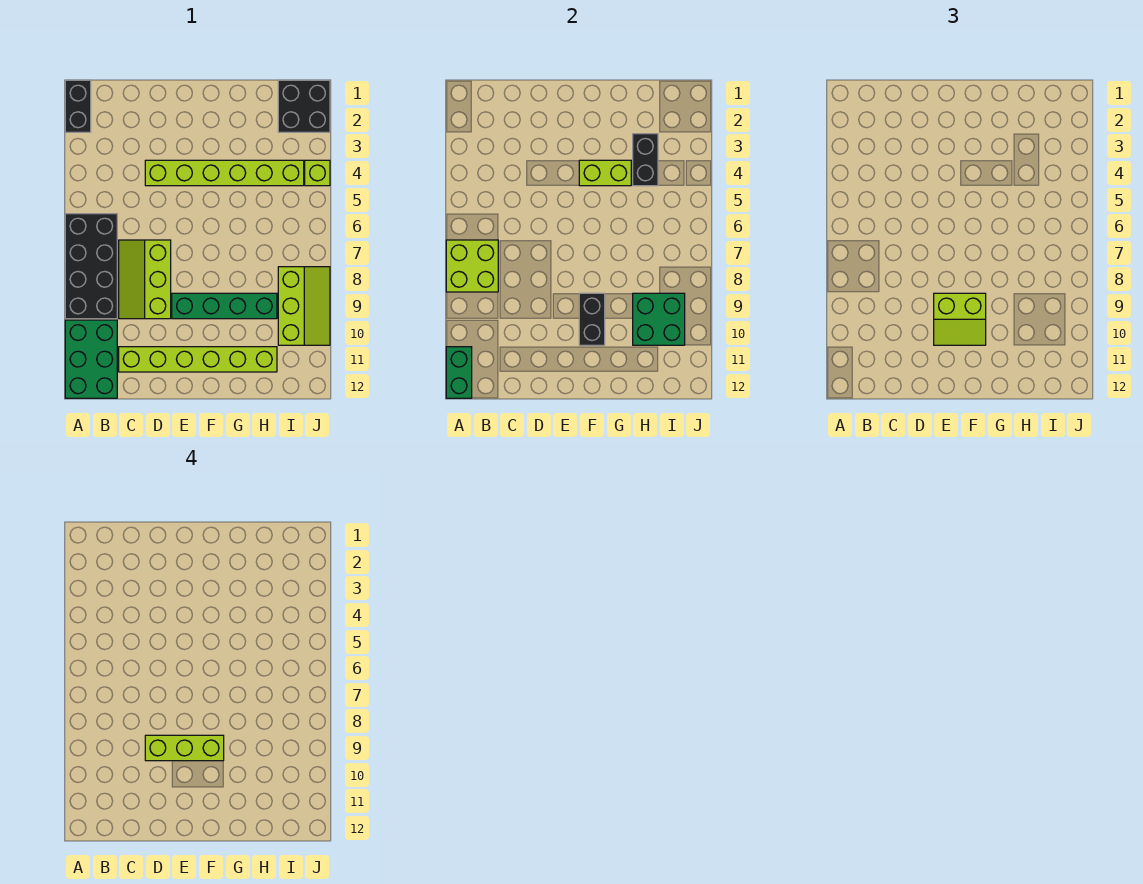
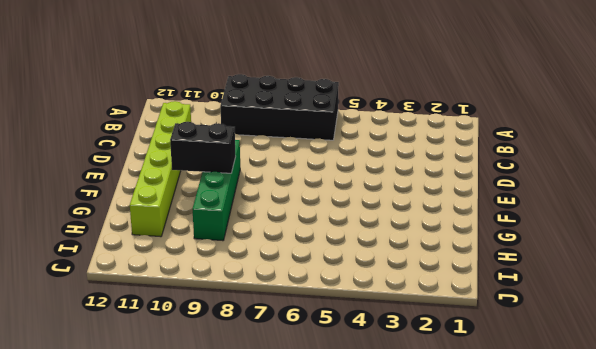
none -> black 1x2 brick [65,80,91,132]
none -> green 2x3 brick [65,320,117,398]
none -> lime 2x3 slope [119,240,171,319]

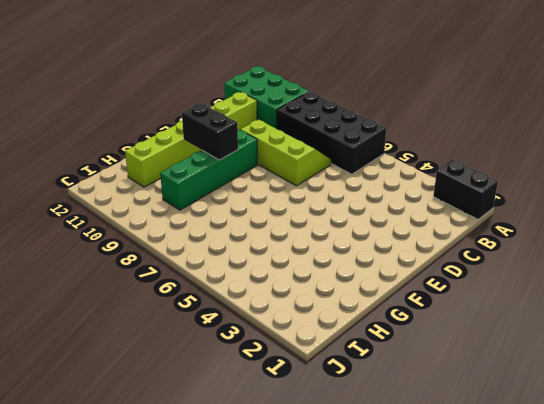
none -> lime 1x6 brick [145,160,304,186]
none -> black 2x2 brick [278,80,330,132]
none -> lime 2x3 slope [278,267,330,345]

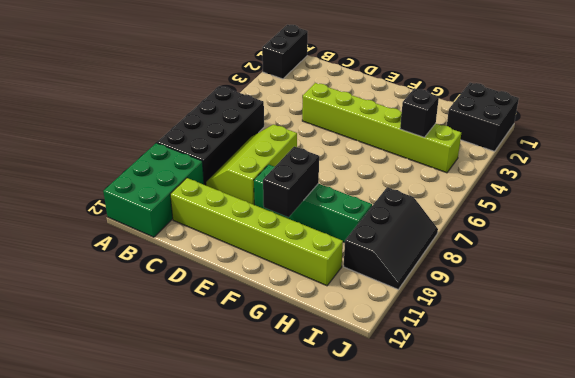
black 1x1 brick [400,88,439,137] -> black 1x2 brick [633,134,658,186]
black 2x3 slope [344,187,438,289] -> lime 2x3 slope [278,267,330,345]
none -> lime 1x1 brick [305,160,330,186]
none -> lime 2x2 brick [446,240,498,292]
none -> green 1x2 brick [446,347,472,398]

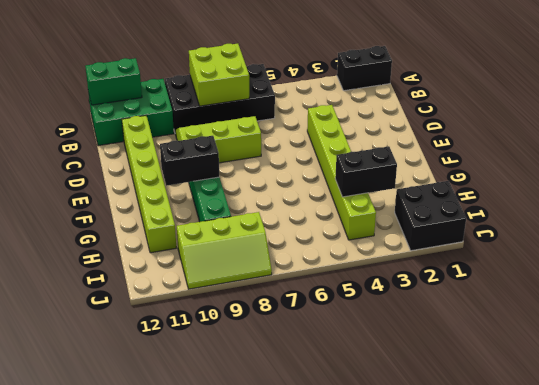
none -> lime 1x1 brick [305,160,330,186]
none -> lime 1x2 brick [579,160,631,186]
none -> green 2x2 brick [633,293,685,345]

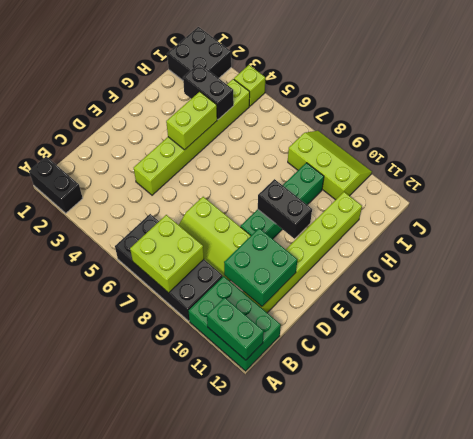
green 2x2 brick [224,228,297,306] -> green 2x2 brick moved to [633,293,685,345]
none -> lime 2x2 slope [934,293,986,345]
none -> lime 1x3 brick [145,735,224,761]

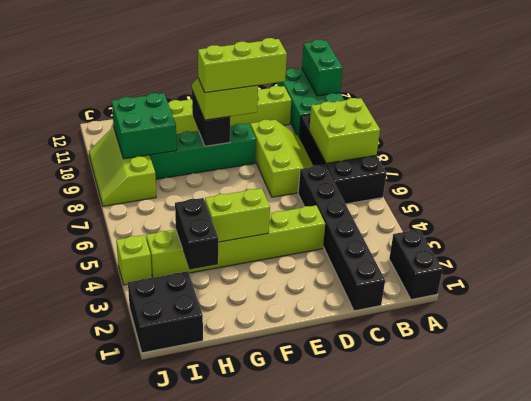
black 1x6 brick [298,165,385,311] -> none

